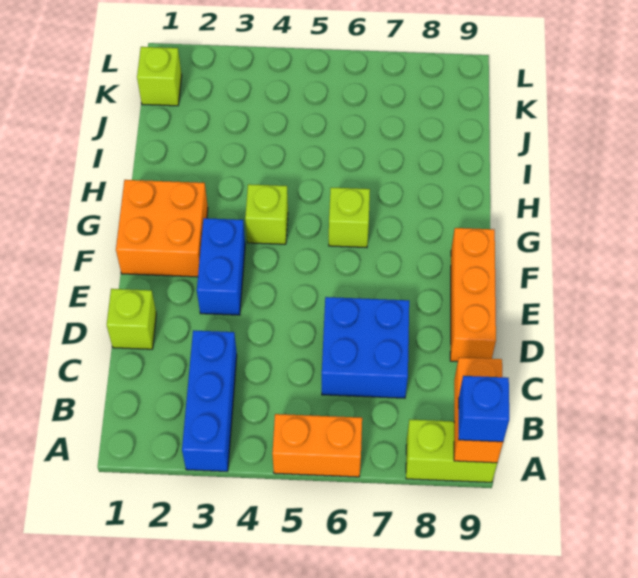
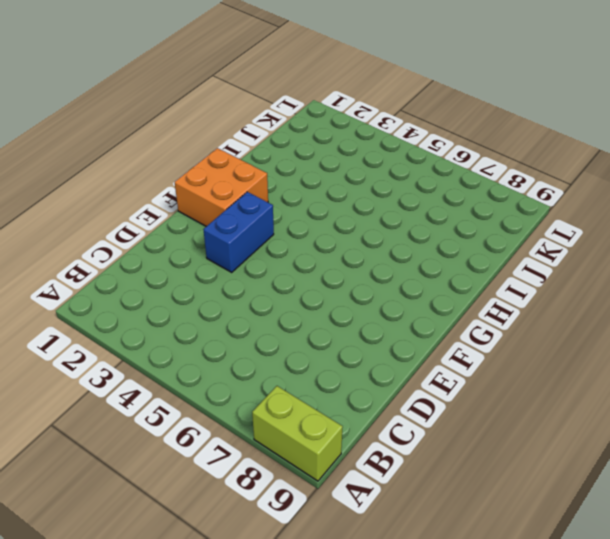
none -> blue 1x3 brick [182,330,237,471]
none -> orange 1x2 brick [272,414,362,477]
none -> blue 2x2 brick [322,297,409,398]

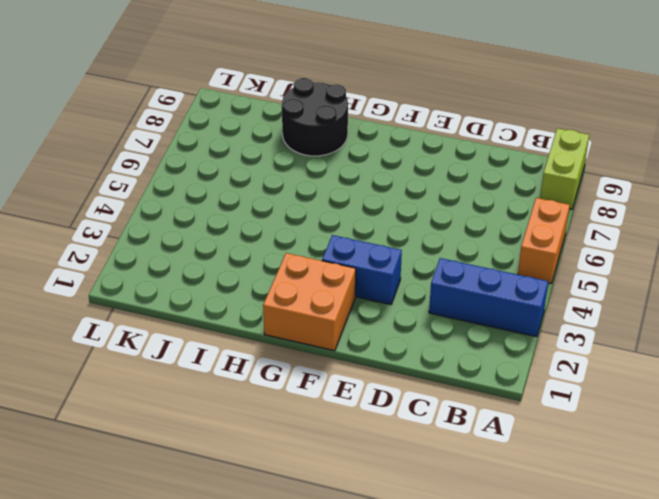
black 2x2 round brick [282,78,348,156] -> none
none -> blue 2x2 brick [322,297,409,398]
none -> lime 1x1 brick [107,289,156,349]
none -> orange 1x3 brick [450,228,496,362]

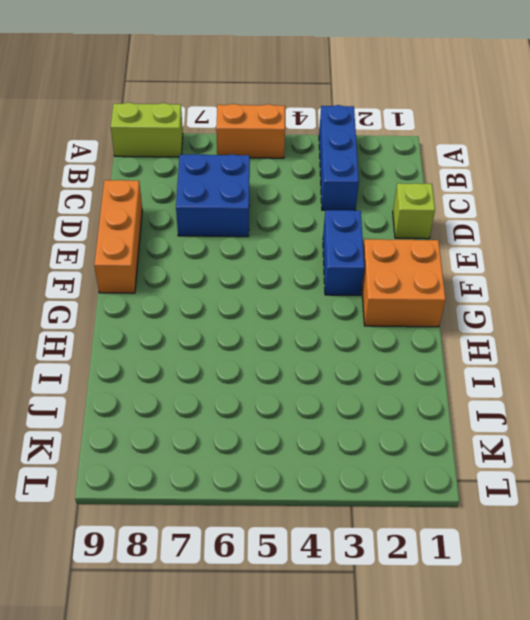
none -> lime 1x1 brick [245,184,288,244]
none -> lime 1x1 brick [329,188,370,248]
none -> lime 1x1 brick [137,47,182,106]

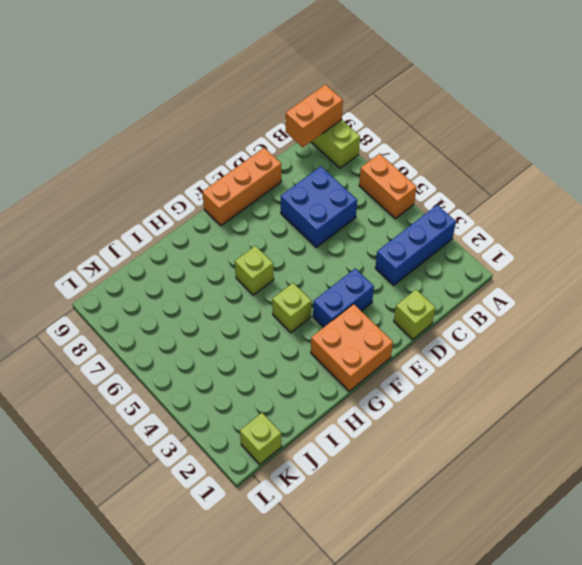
none -> blue 1x1 brick [459,376,509,442]

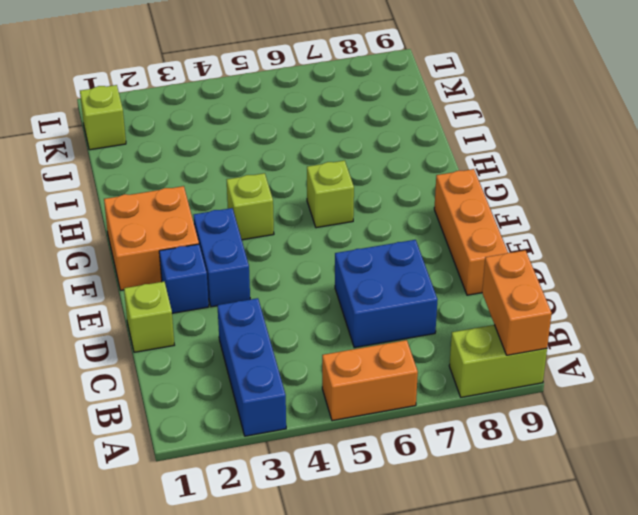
blue 1x1 brick [159,244,209,313] -> blue 1x1 brick moved to [459,376,509,442]

